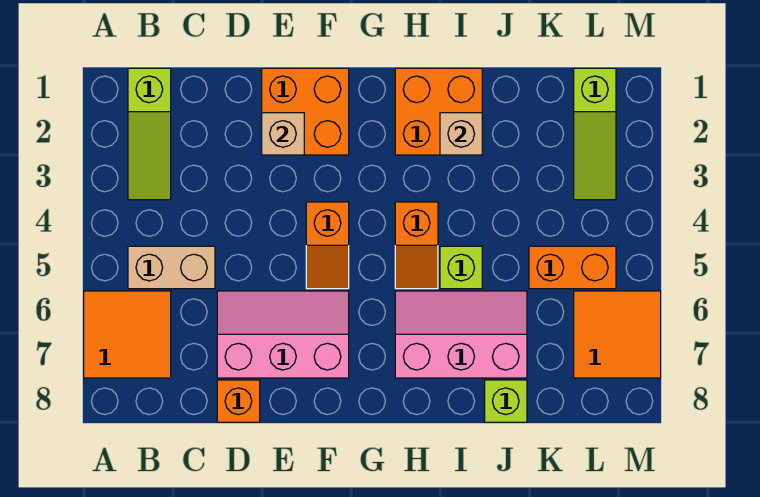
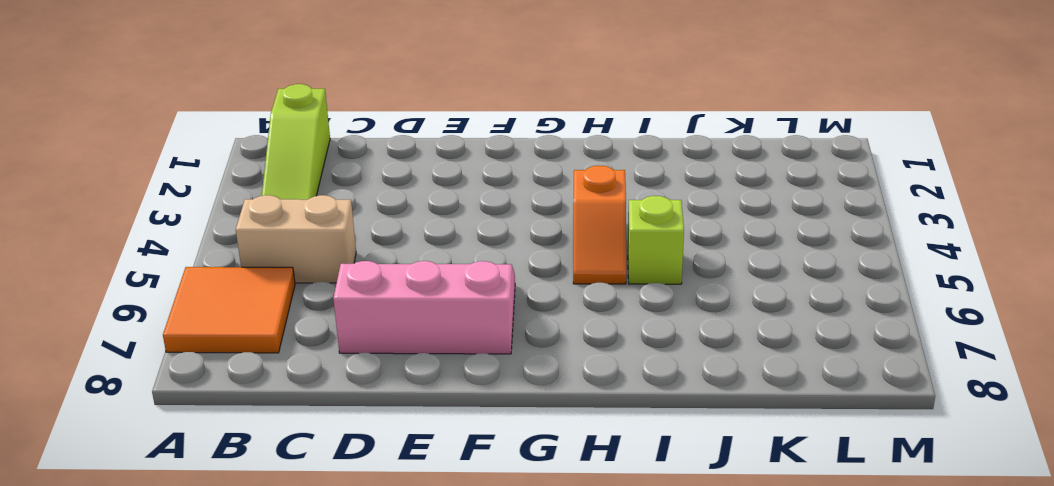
none -> orange 1x1 brick [217,380,260,422]
none -> orange 2x2 brick [262,68,349,155]
none -> orange 1x2 slope [306,202,349,289]

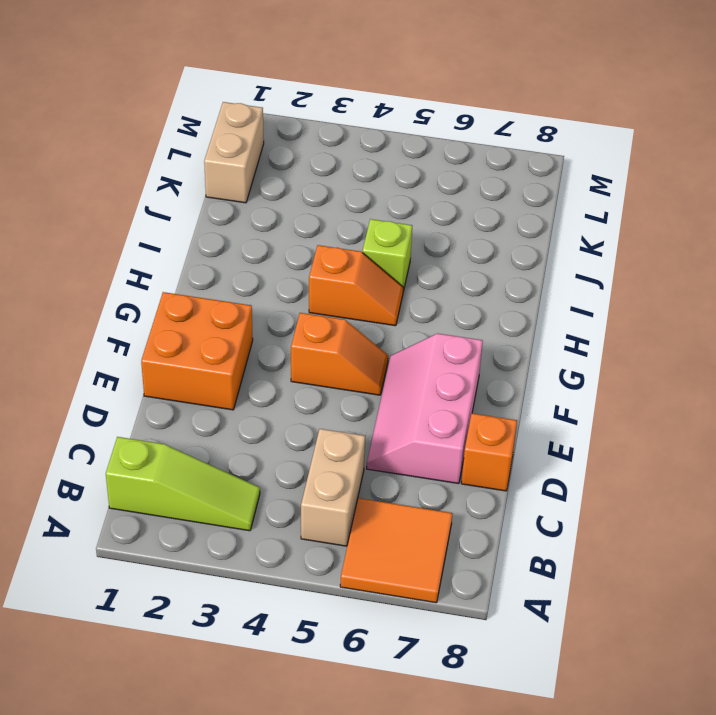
tan 1x2 brick [204,102,264,203] -> lime 1x3 slope [574,68,616,200]
none -> orange 2x2 brick [395,68,482,155]
none -> pink 2x3 slope [395,291,527,378]
none -> lime 1x1 brick [485,380,527,422]

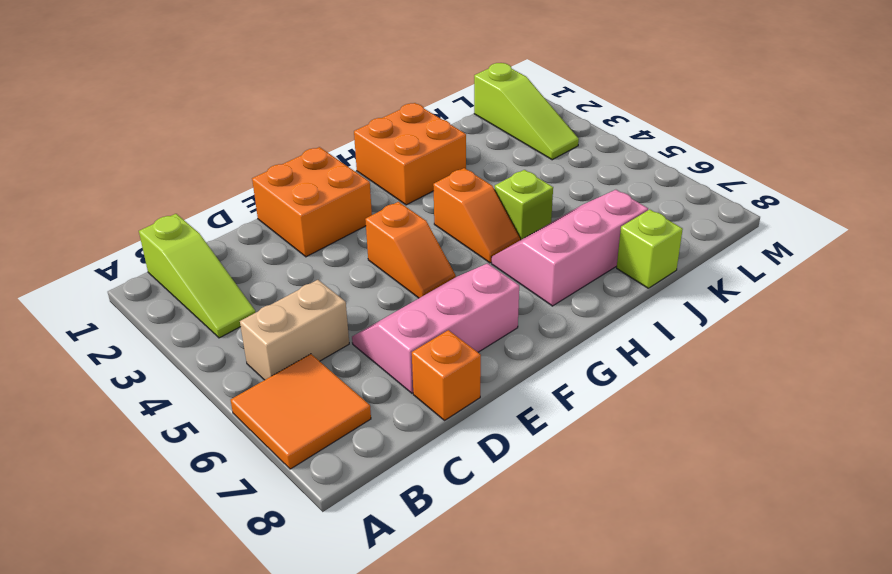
none -> orange 1x2 brick [529,246,616,289]
none -> orange 2x2 tile [574,291,661,378]
none -> tan 1x1 brick [262,113,304,155]

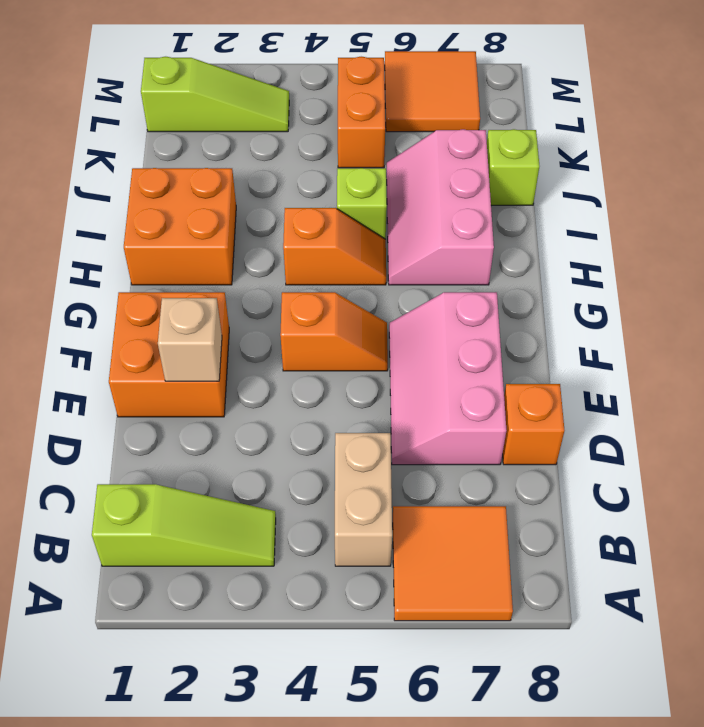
none -> tan 1x1 brick [440,113,482,155]

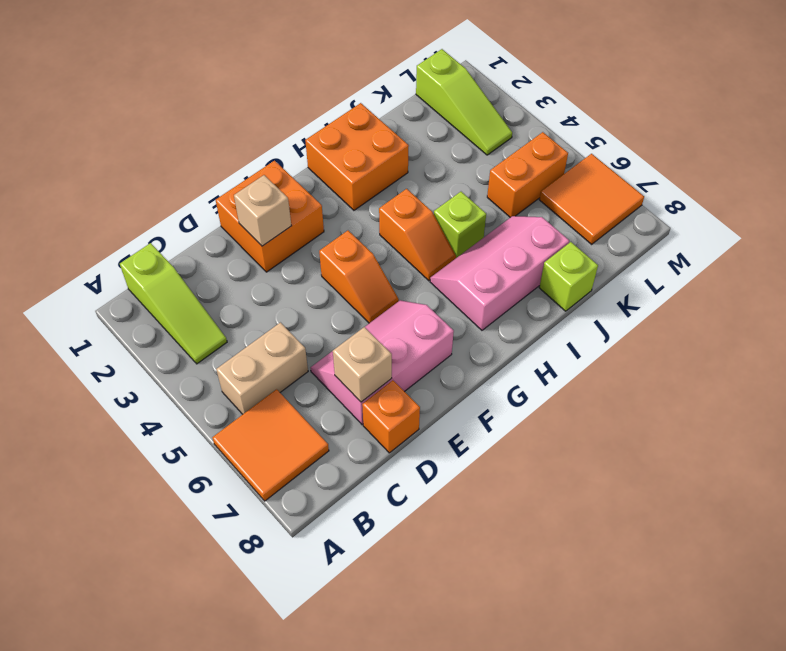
tan 1x1 brick [333,327,392,402] -> tan 1x1 brick moved to [440,113,482,155]

